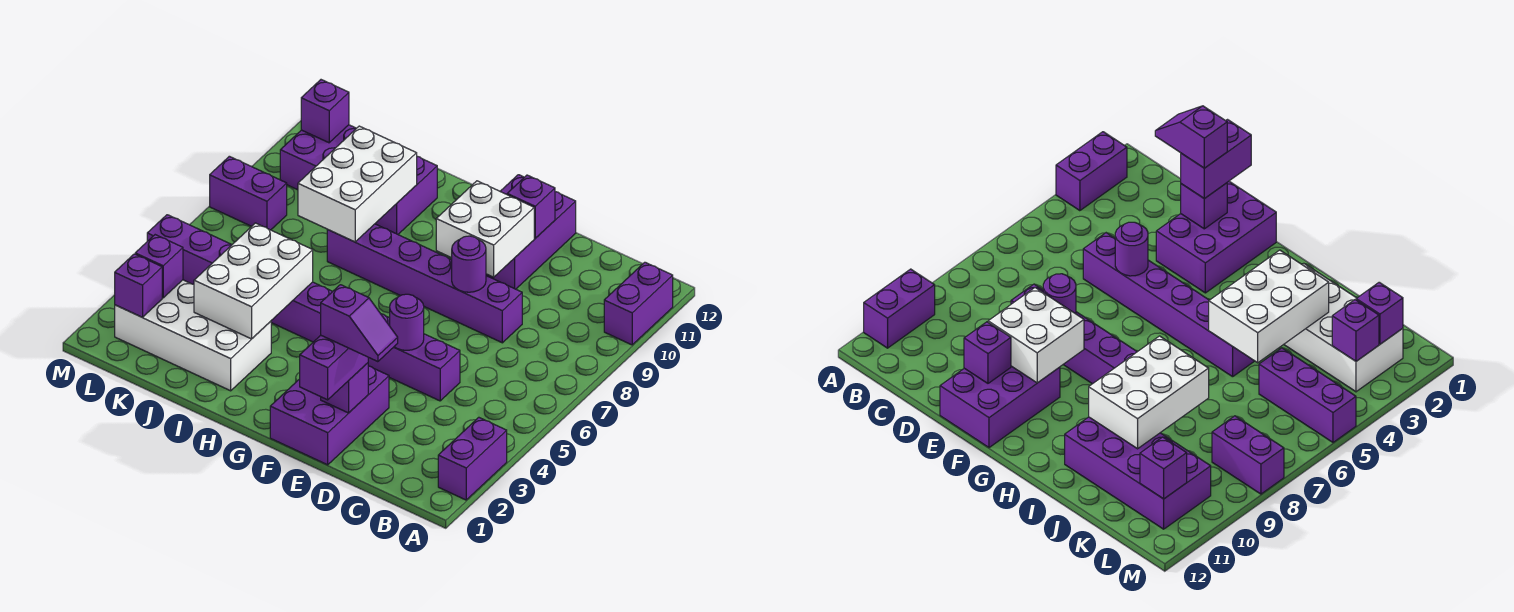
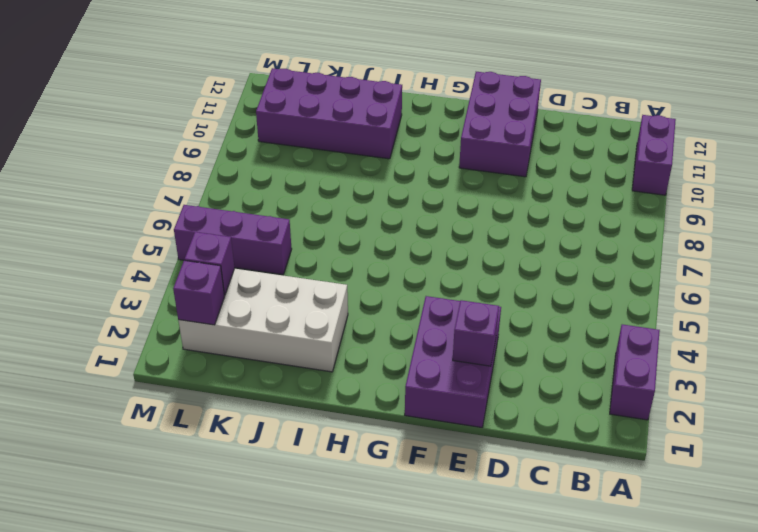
none -> purple 1x6 brick [271,282,460,401]
none -> purple 1x6 brick [327,224,522,343]
none -> purple 1x2 brick [210,156,287,230]

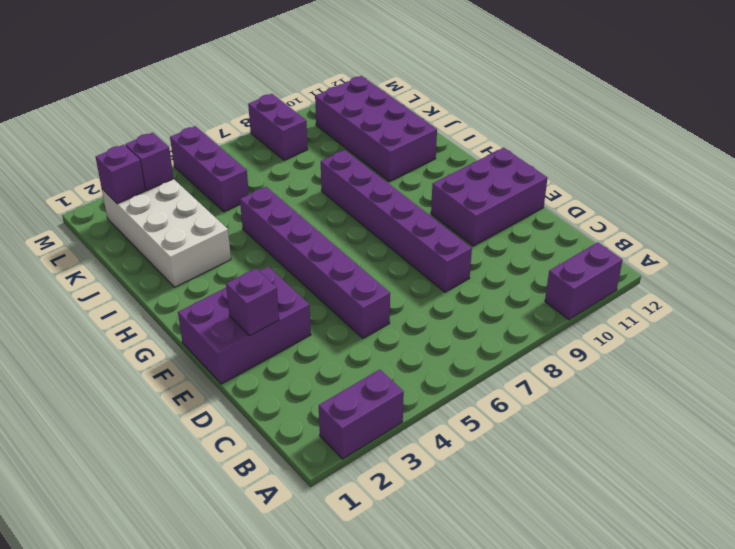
none -> purple 1x1 round brick [390,294,424,350]
none -> purple 1x1 round brick [452,236,486,292]
none -> white 2x2 brick [436,181,534,277]

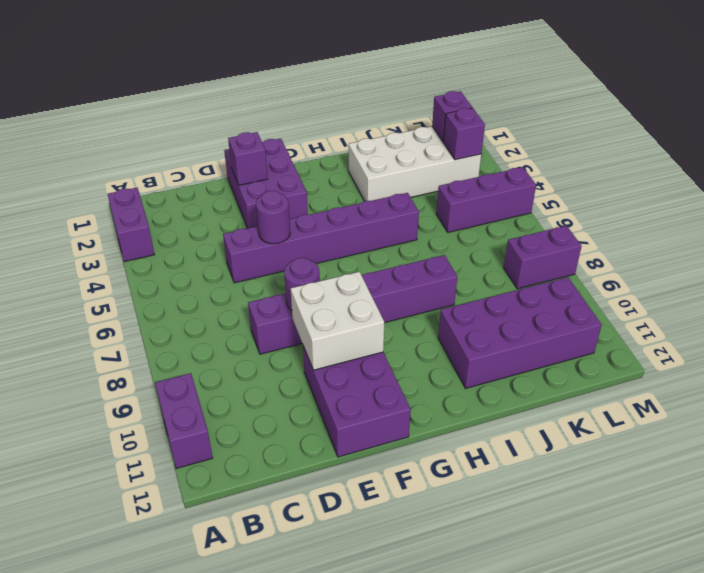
none -> purple 1x1 brick [507,175,555,238]
none -> white 2x3 brick [194,223,313,339]
none -> white 2x3 brick [298,126,417,242]

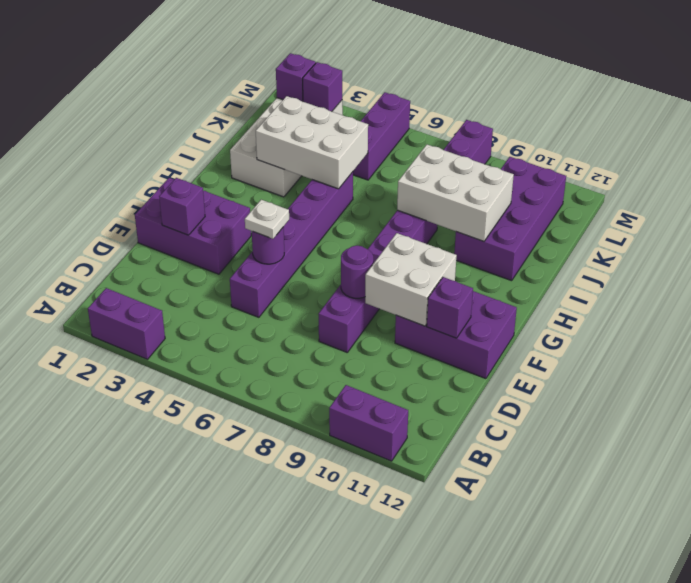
white 1x1 plate [245,200,289,239] -> none
none -> purple 1x1 brick [301,80,349,143]
none -> purple 1x2 brick [300,335,368,400]
none -> purple 1x2 slope [321,285,398,362]

